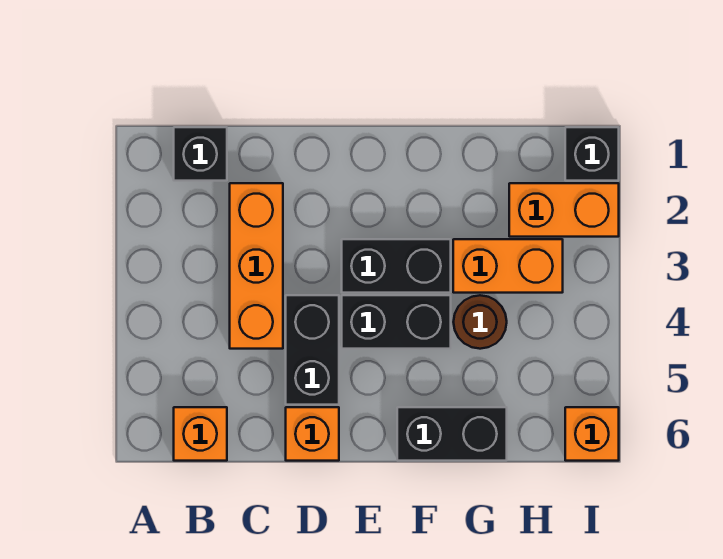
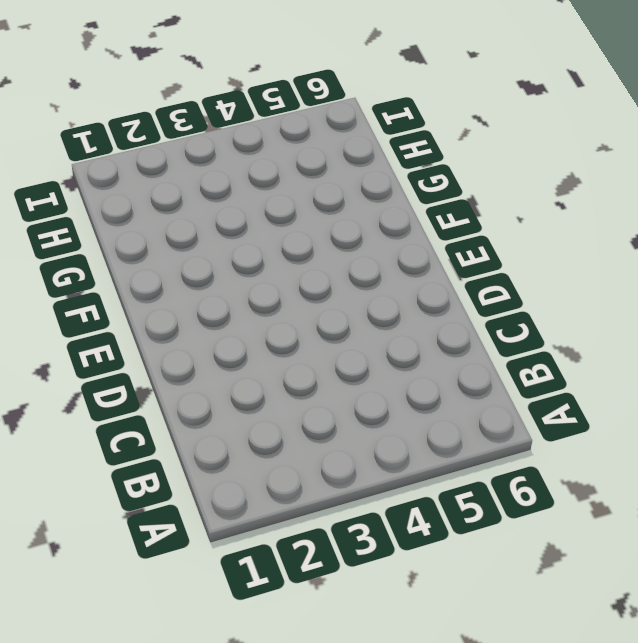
none -> black 1x1 brick [174,127,227,181]
none -> orange 1x1 brick [174,407,227,461]
none -> orange 1x3 brick [230,183,283,349]

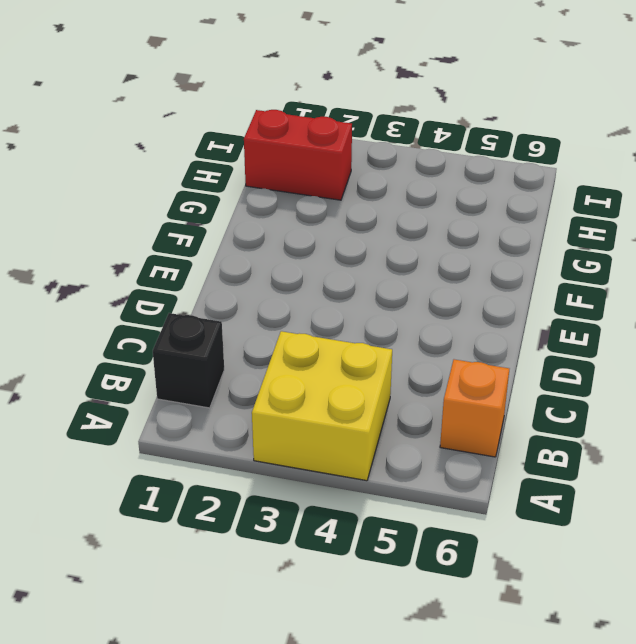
yellow 2x2 brick [252,331,392,481] -> none
red 1x2 brick [244,110,352,200] -> orange 1x2 brick [509,183,619,237]
none -> orange 1x3 brick [230,183,283,349]
none -> black 1x2 brick [286,295,339,405]
none -> orange 1x1 brick [286,407,339,461]

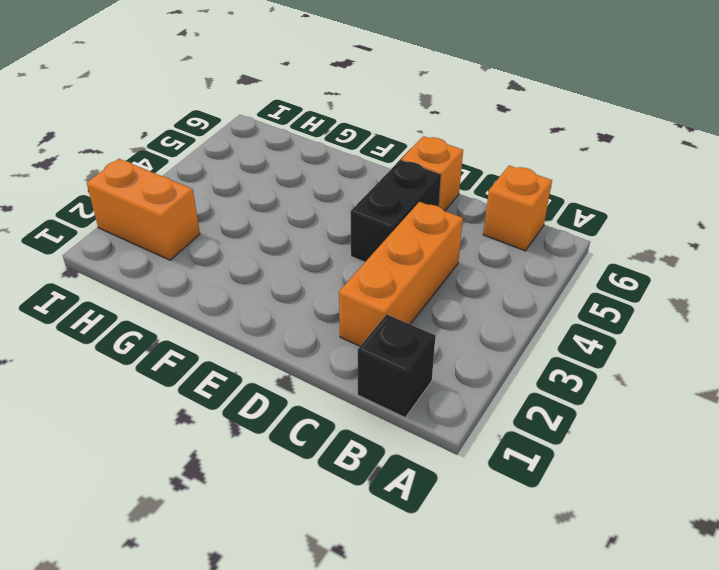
none -> black 1x2 brick [342,239,451,293]
none -> black 1x2 brick [342,295,451,349]
none -> black 1x2 brick [397,407,507,461]

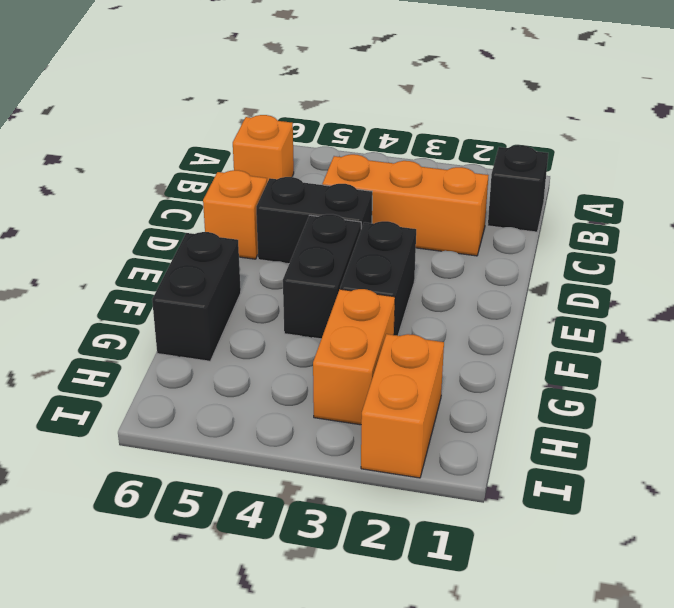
none -> brown 1x1 round brick [454,295,507,349]
none -> black 1x1 brick [565,127,619,181]
none -> orange 1x1 brick [565,407,619,461]

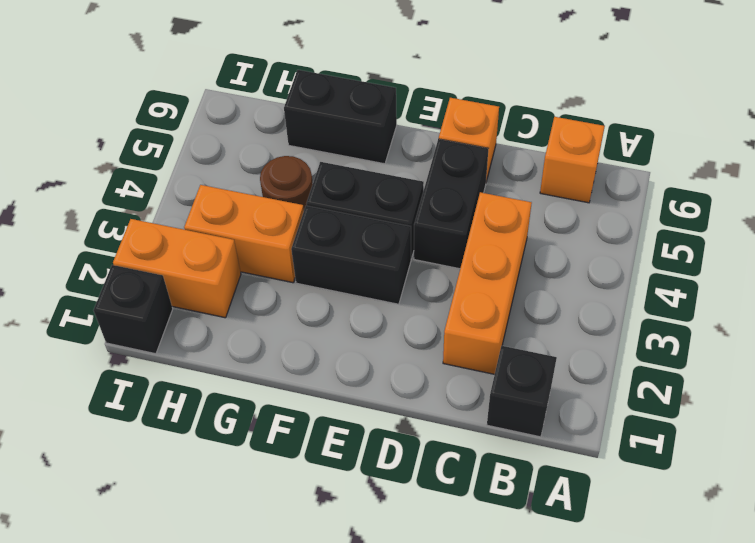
none -> orange 1x1 brick [565,407,619,461]

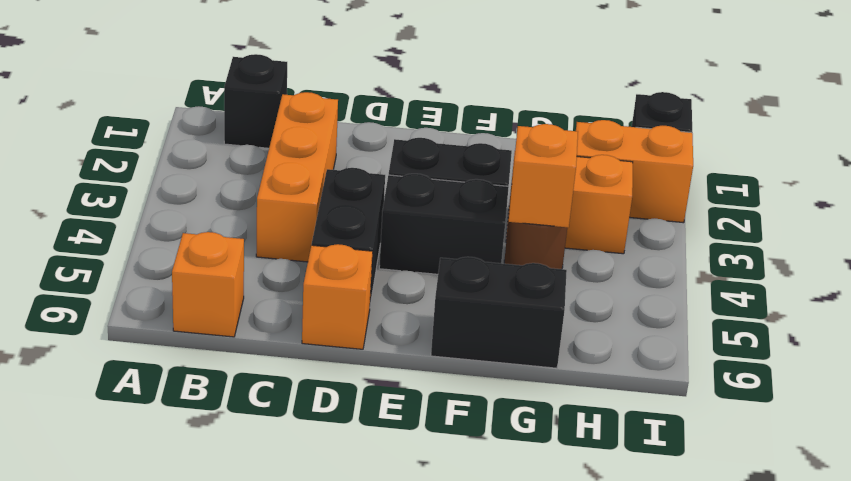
orange 1x1 brick [509,124,578,227] -> orange 1x1 brick moved to [565,407,619,461]

